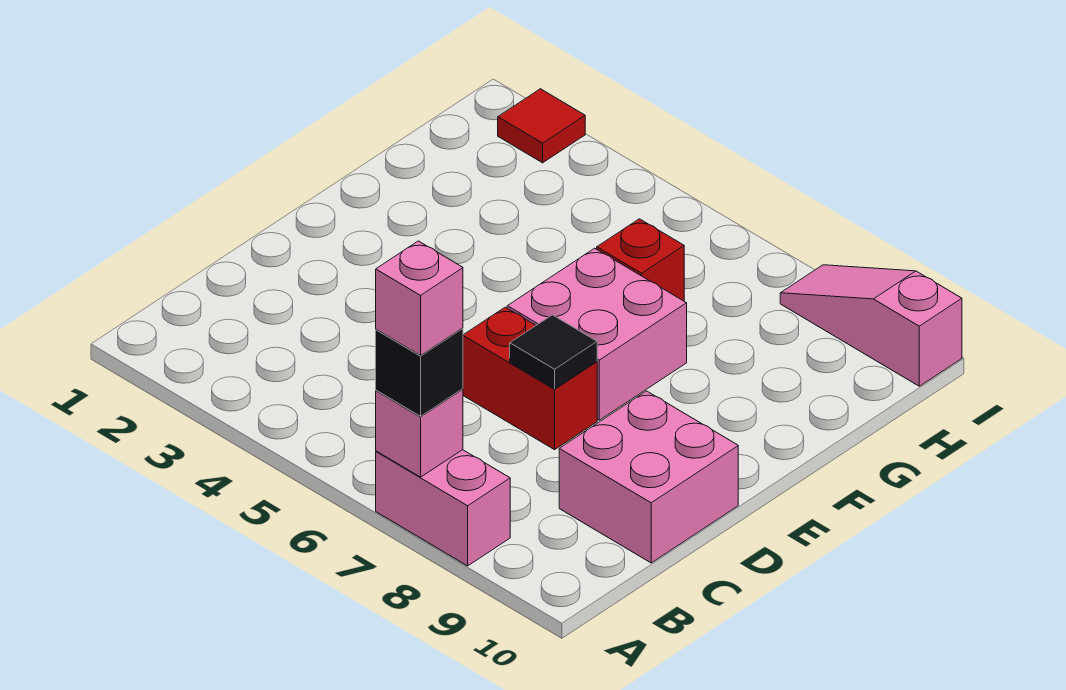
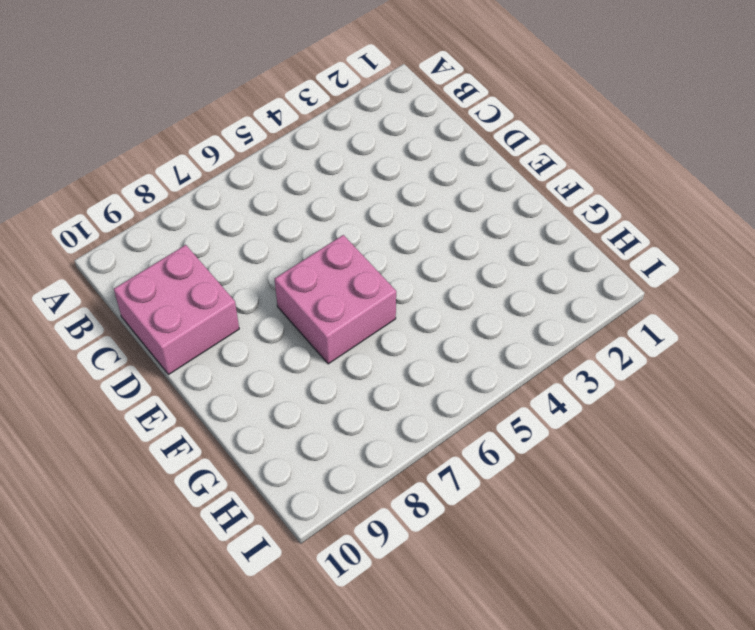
none -> pink 1x2 brick [376,450,510,566]
none -> red 1x2 brick [463,307,597,450]

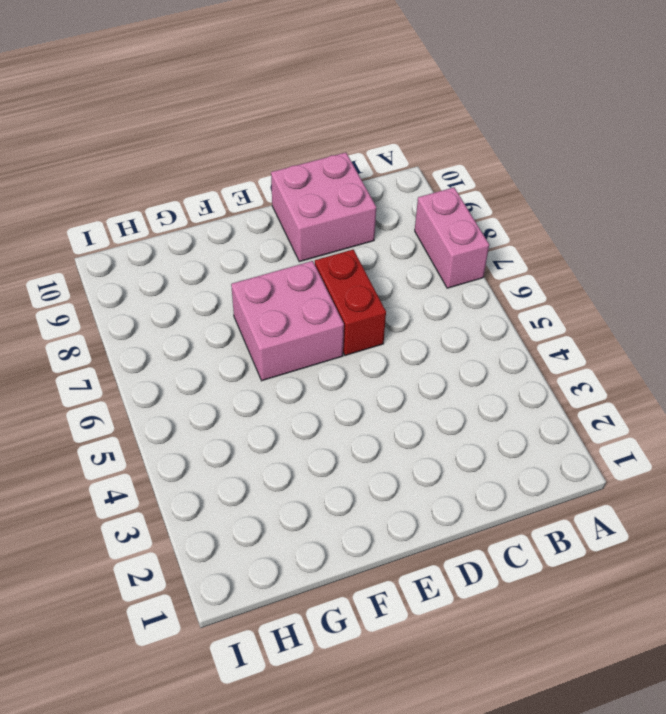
none -> red 1x1 brick [597,219,684,301]
none -> red 1x1 tile [498,89,585,163]

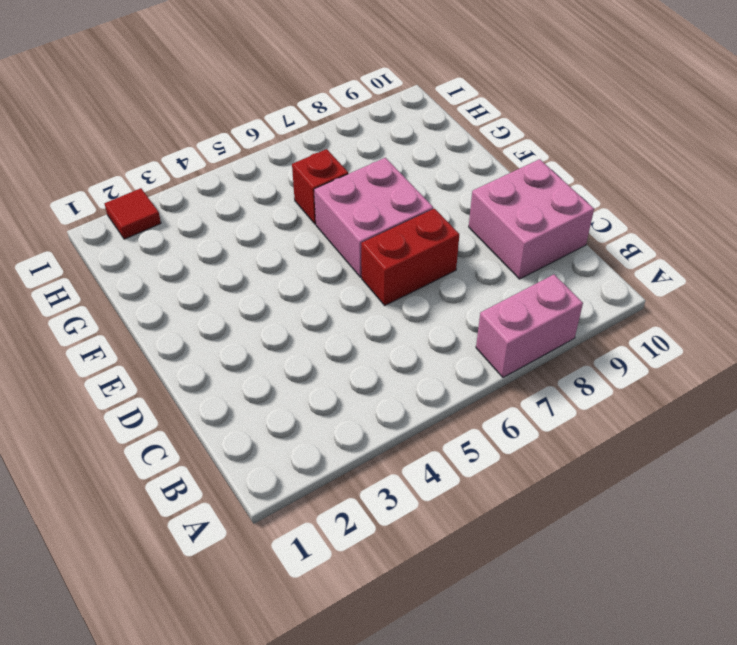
none -> pink 1x3 slope [780,265,962,386]
none -> pink 1x1 brick [376,389,463,477]

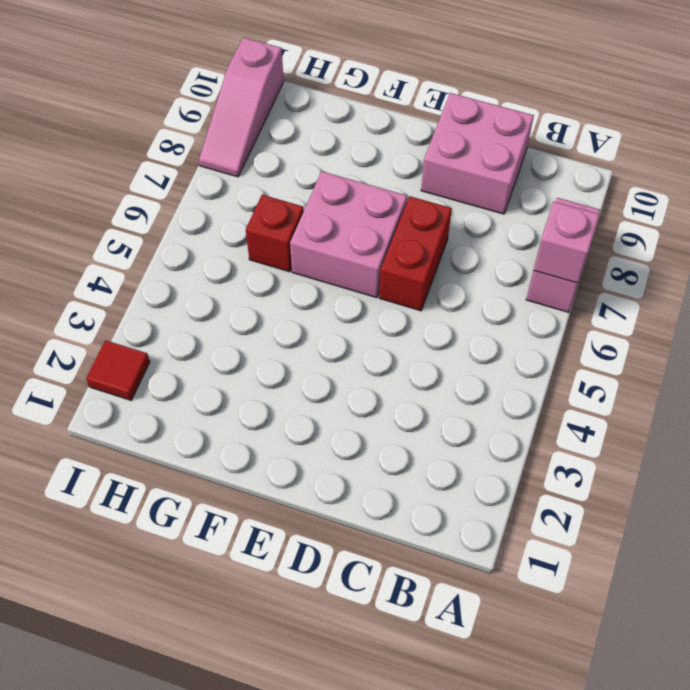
none -> black 1x1 tile [510,315,597,389]
none -> black 1x1 brick [376,328,463,416]

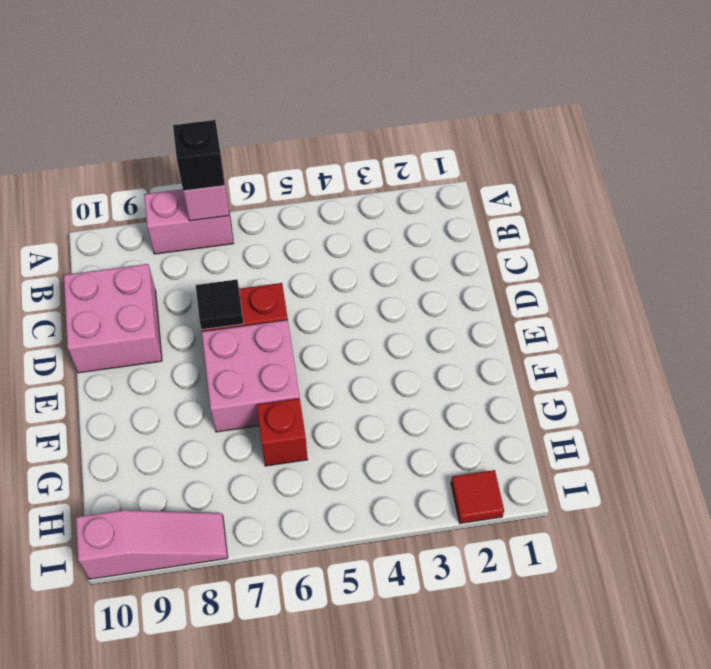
none -> pink 1x1 brick [376,241,463,356]

